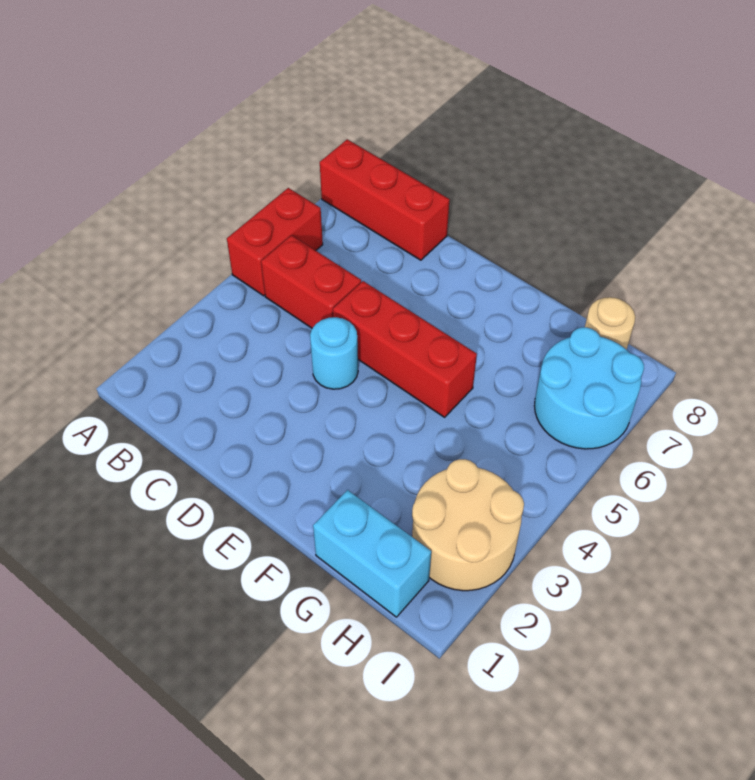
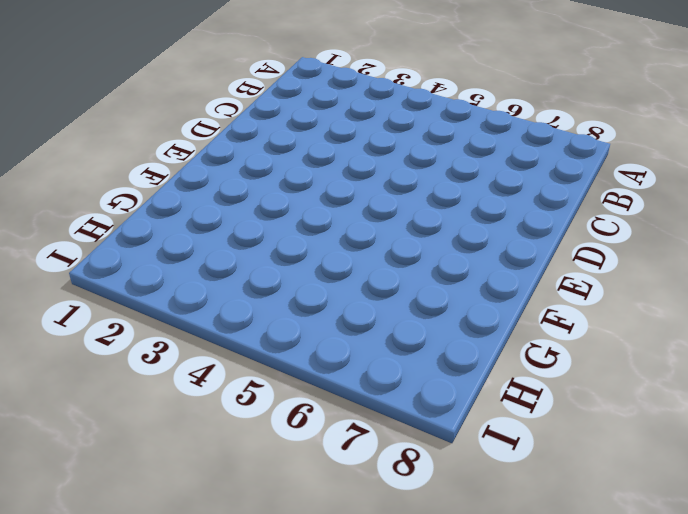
none -> red 1x2 brick [227,188,323,296]
none -> red 1x3 brick [320,139,450,260]

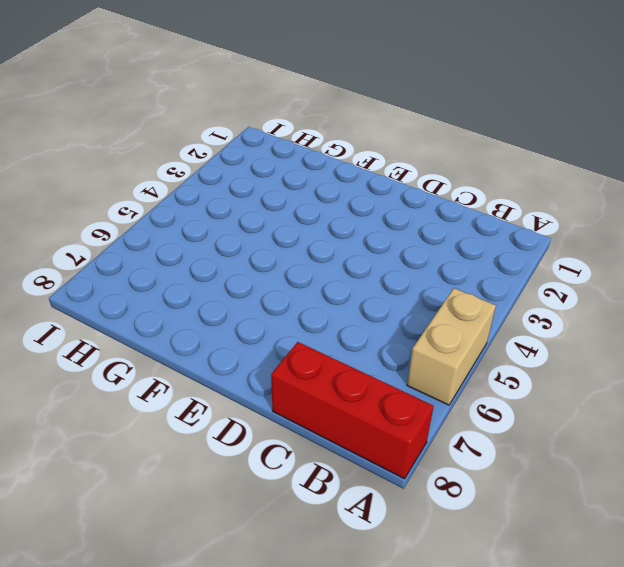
tan 1x2 brick [407,288,496,405] -> red 1x2 brick [227,188,323,296]
none -> red 1x2 brick [261,235,361,328]
none -> cyan 1x1 round brick [310,317,358,389]

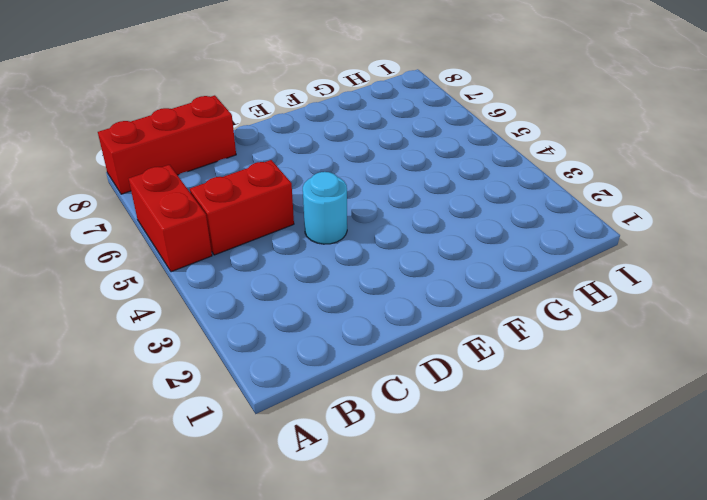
none -> red 1x3 brick [333,281,477,417]
none -> cyan 1x2 brick [313,490,431,617]

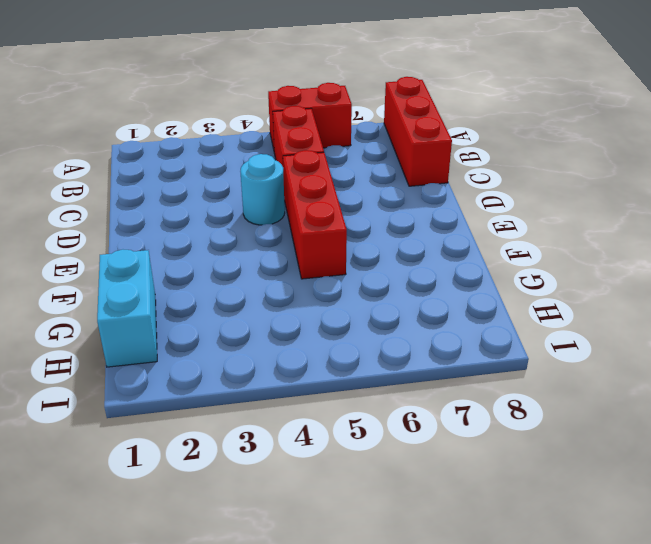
none -> tan 2x2 round brick [412,459,524,591]
none -> cyan 2x2 round brick [534,327,644,449]

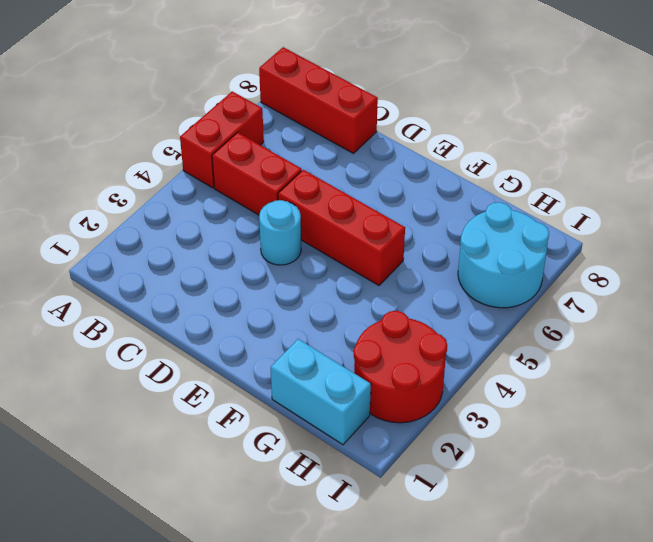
red 2x2 round brick [354,311,447,423] -> tan 2x2 round brick [412,459,524,591]
none -> tan 1x1 round brick [585,297,635,350]

